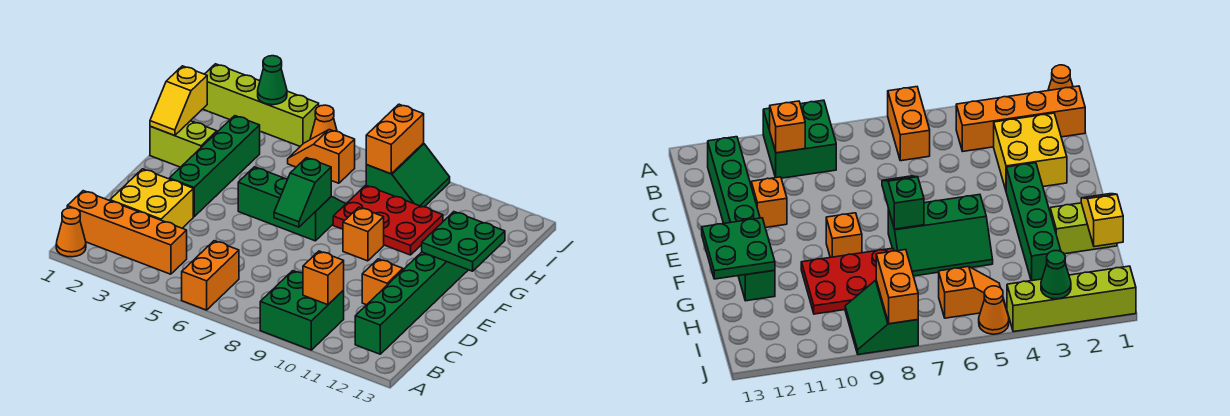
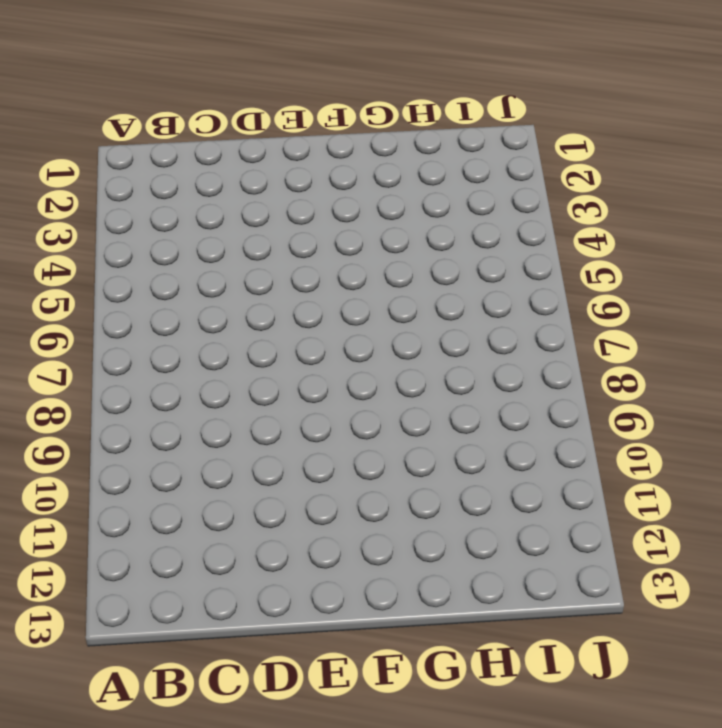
none -> orange 1x1 cone [56,208,86,257]
none -> orange 1x2 brick [182,241,239,310]
none -> green 2x2 brick [260,271,344,350]

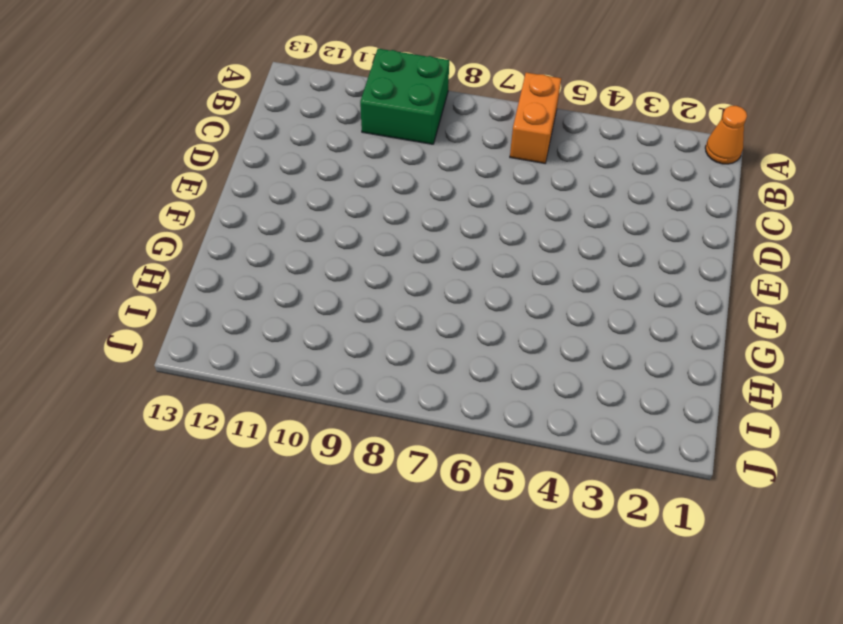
none -> orange 1x4 brick [67,191,187,274]
none -> green 1x6 brick [355,252,468,354]
none -> yellow 2x2 brick [110,169,193,228]

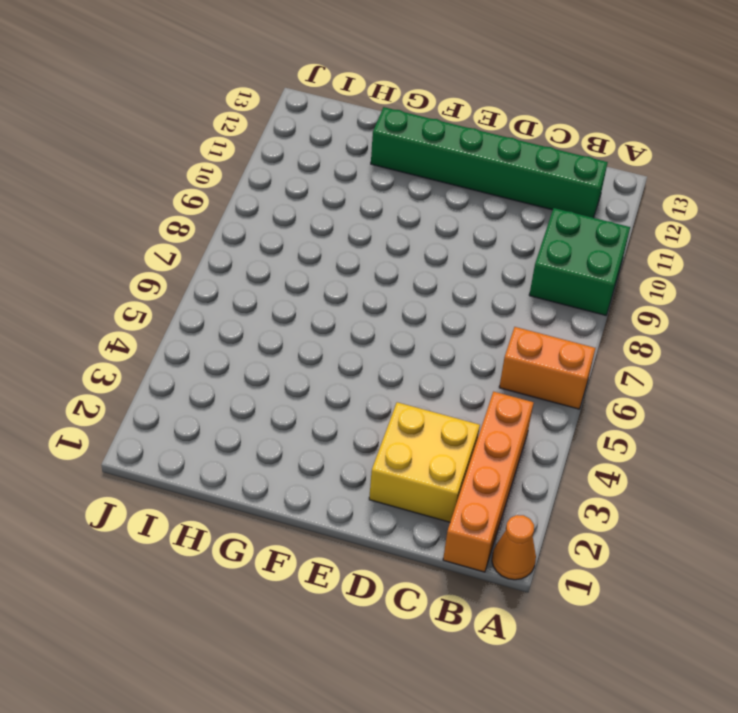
none -> orange 1x1 brick [362,259,403,305]
none -> green 1x4 brick [169,116,260,217]
none -> green 2x3 slope [238,167,346,241]

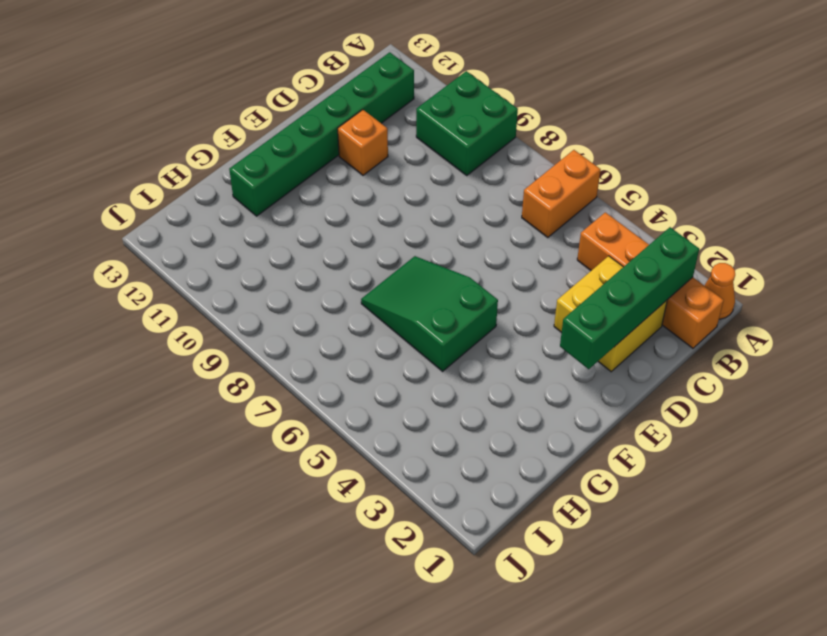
green 1x4 brick [560,227,699,369] -> green 1x4 brick moved to [169,116,260,217]
green 2x3 slope [361,256,498,371] -> green 2x3 slope turned to [238,167,346,241]
none -> orange 1x1 brick [343,207,384,261]
none -> lime 1x2 brick [150,121,217,167]
none -> red 2x3 plate [333,185,443,255]

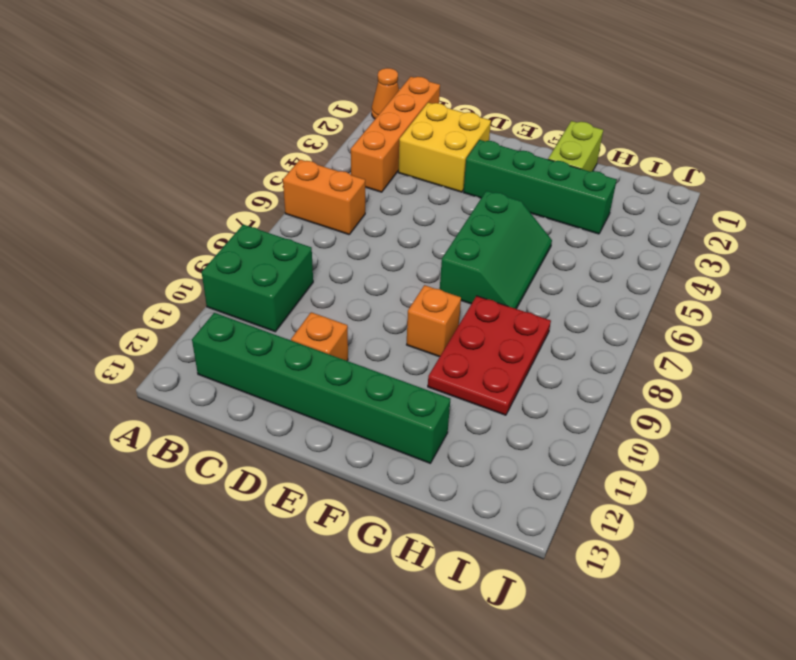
none -> orange 1x2 slope [288,130,355,183]
none -> green 2x2 slope [366,143,450,207]
none -> lime 1x4 brick [203,64,319,146]

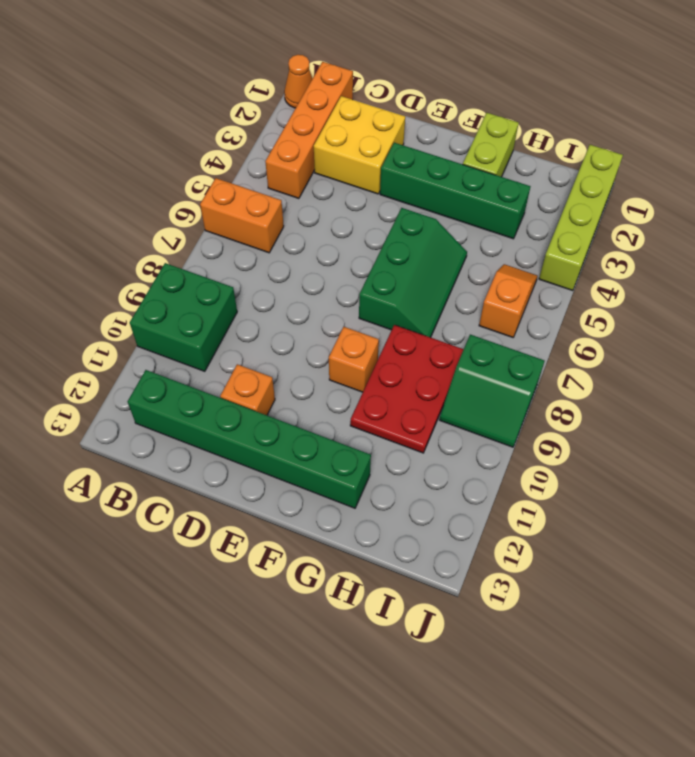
none -> orange 1x1 cone [310,105,337,139]
none -> orange 1x1 brick [303,251,344,305]
none -> green 1x2 slope [274,158,331,227]

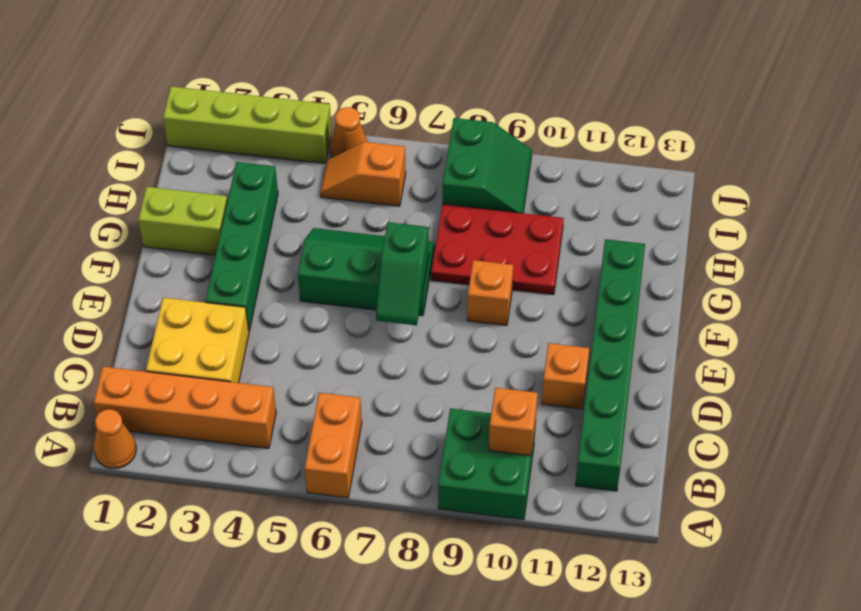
none -> green 2x2 plate [422,212,505,271]
none -> yellow 1x2 slope [150,66,207,136]
none -> orange 1x2 brick [366,104,424,174]

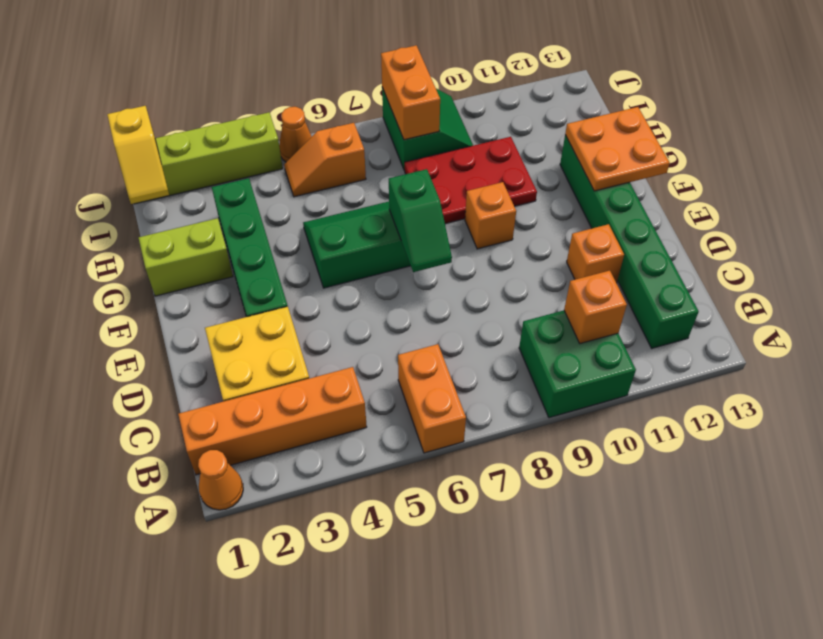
orange 2x2 plate [565,107,670,191] -> green 2x2 plate [422,212,505,271]
yellow 1x2 slope [107,106,169,204] -> yellow 1x2 slope moved to [150,66,207,136]
none -> green 1x1 cone [258,56,287,105]

